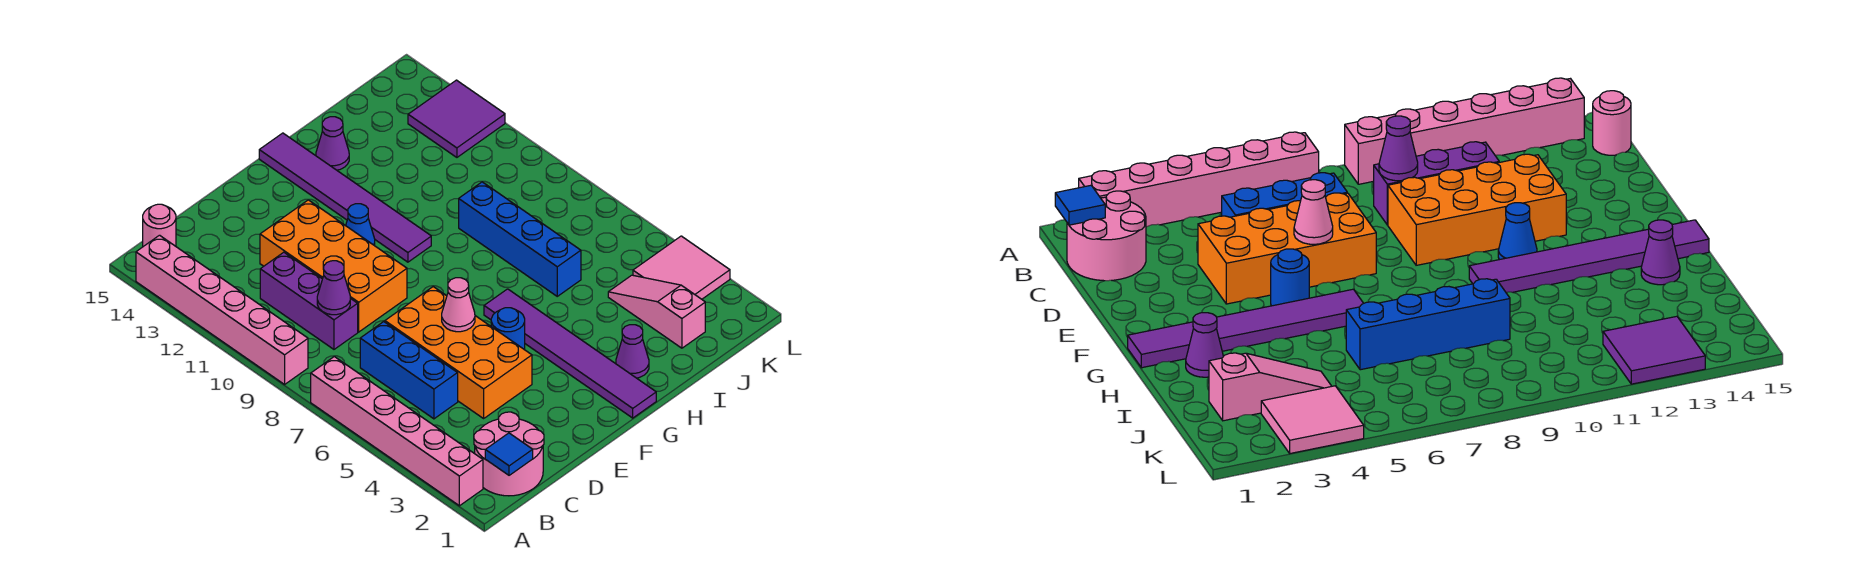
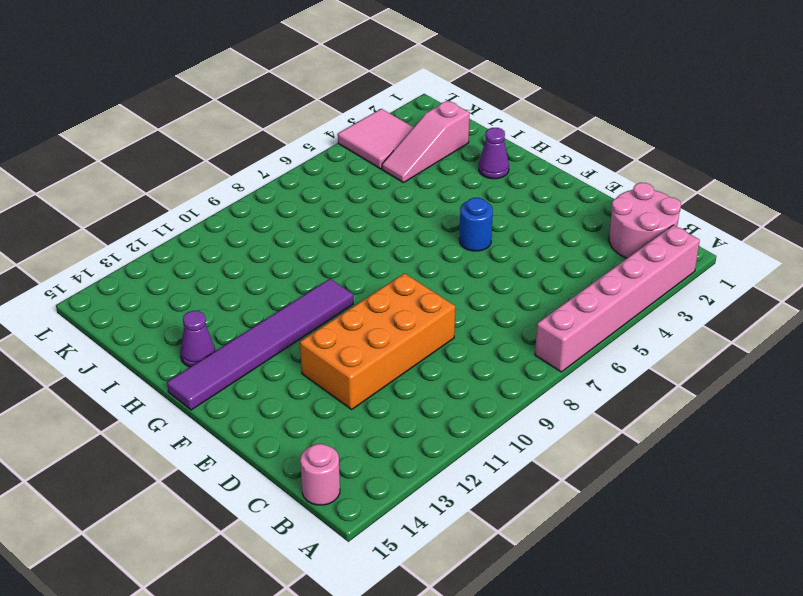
none -> pink 1x6 brick [136,235,308,384]
none -> blue 1x3 brick [360,322,458,419]
none -> purple 1x3 brick [260,252,358,349]

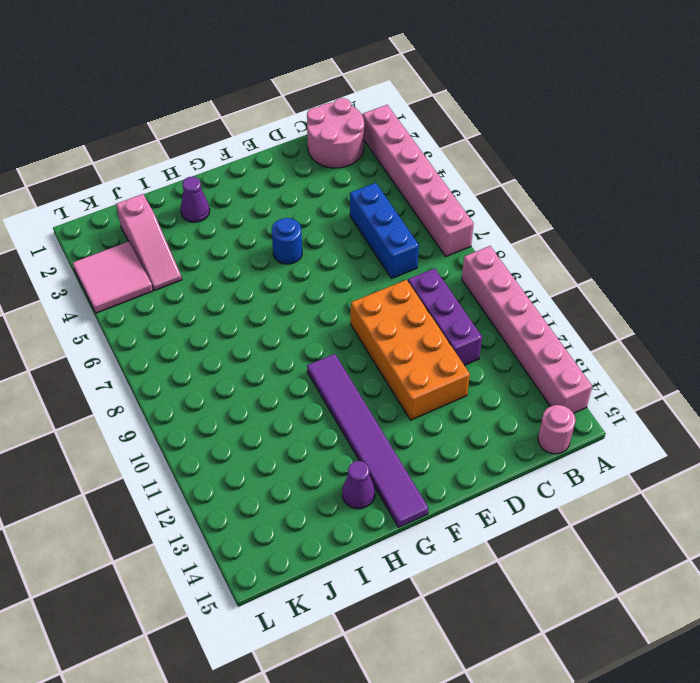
none -> orange 2x4 brick [385,287,532,418]
none -> blue 1x1 cone [346,204,375,246]
none -> purple 1x6 tile [484,289,656,418]

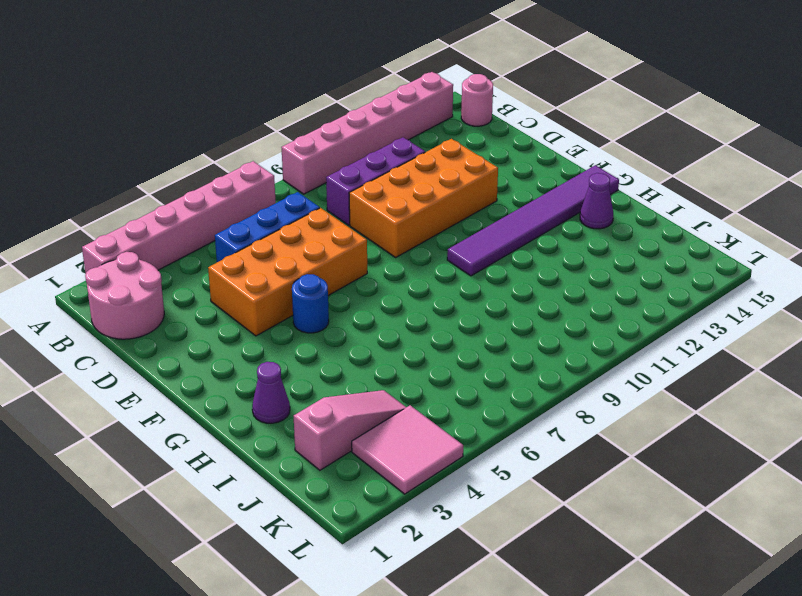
none -> blue 1x1 cone [346,204,375,246]
none -> purple 1x6 tile [484,289,656,418]
none -> blue 1x4 brick [459,182,581,296]

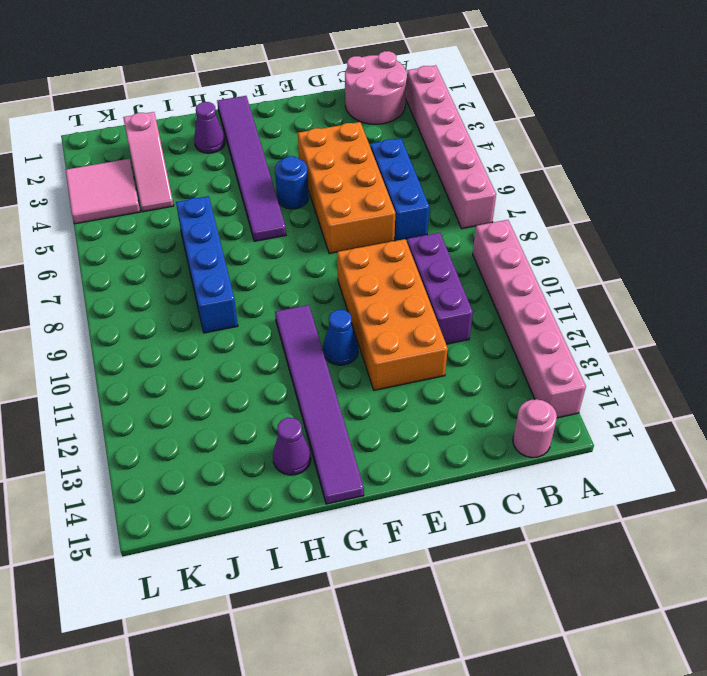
none -> purple 2x2 tile [408,80,505,157]
none -> blue 1x1 tile [485,433,533,475]
none -> purple 1x1 cone [317,261,350,315]

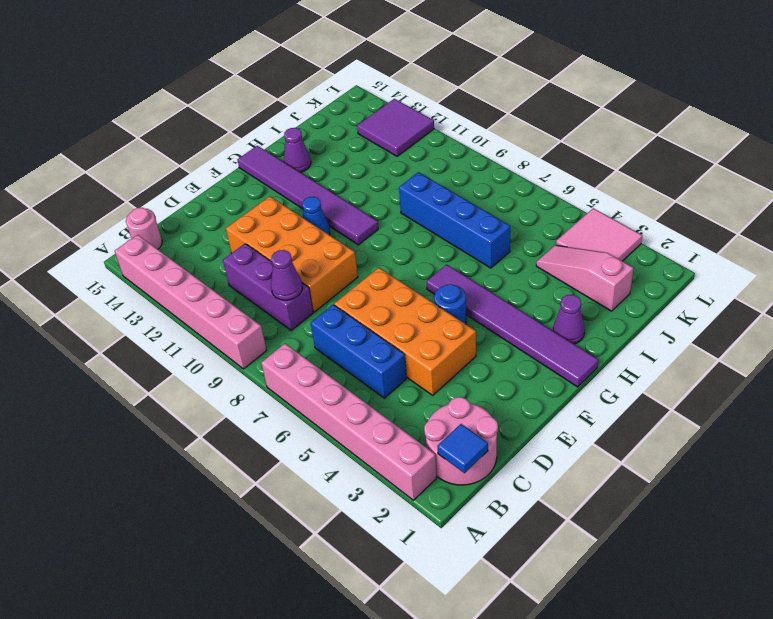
none -> pink 1x1 cone [442,278,475,332]

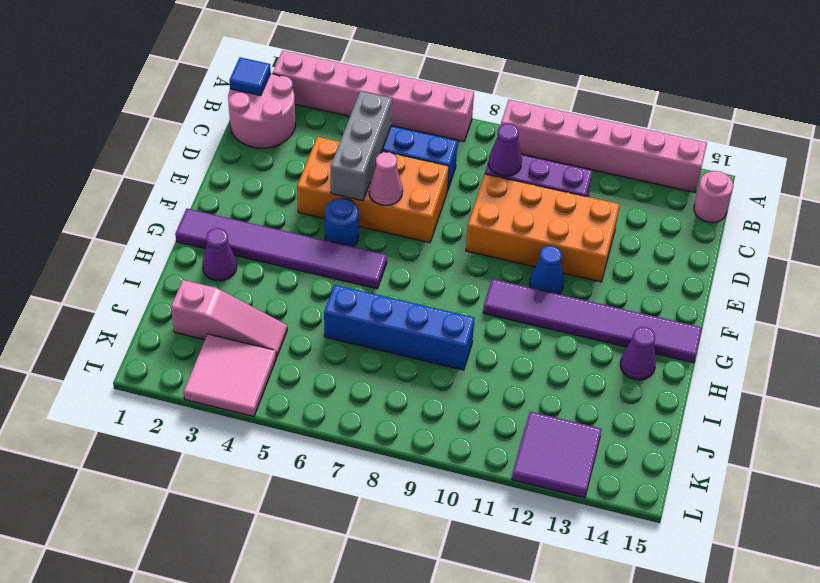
grey 1x3 brick [331,91,392,201] -> none

